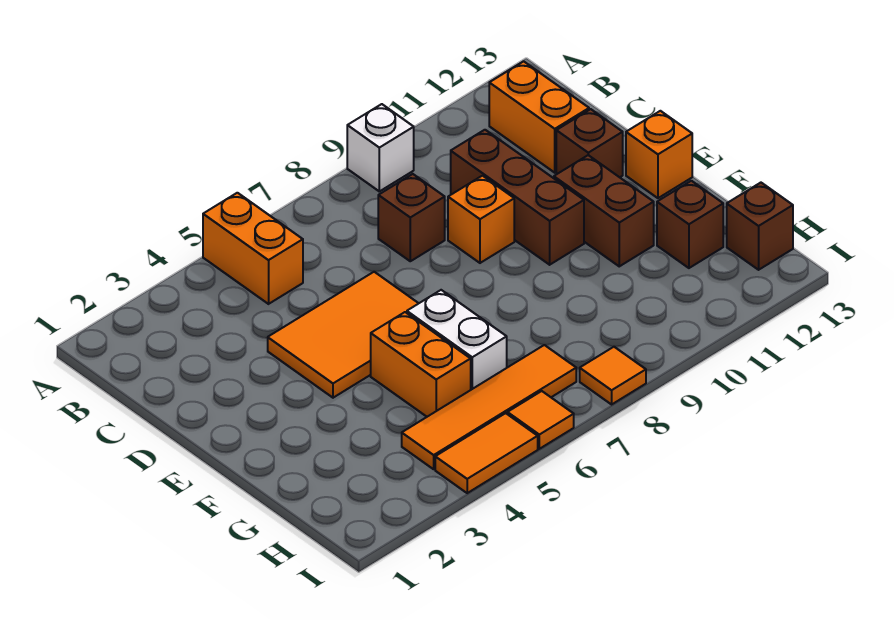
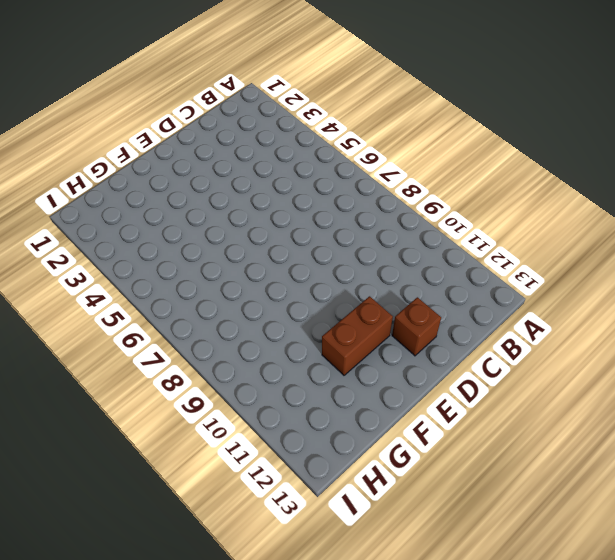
none -> orange 1x2 brick [203,193,303,304]
none -> white 1x1 brick [347,104,414,191]
none -> orange 1x2 brick [489,61,589,173]

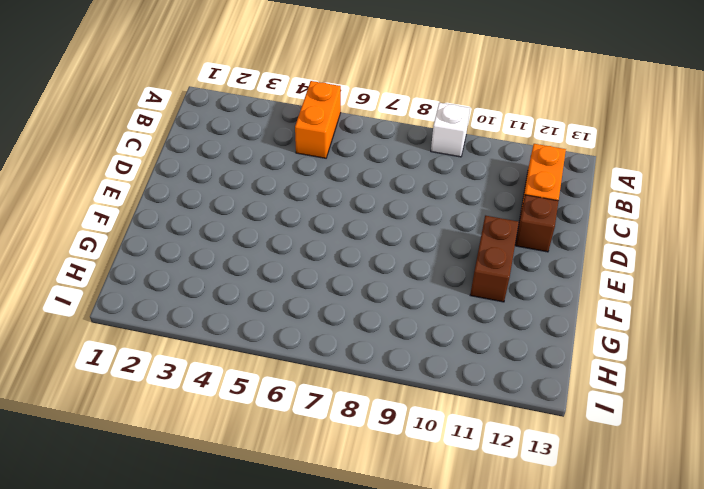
none -> brown 1x1 brick [378,174,445,261]
none -> brown 1x3 brick [451,130,584,265]
none -> orange 2x3 tile [268,272,419,398]

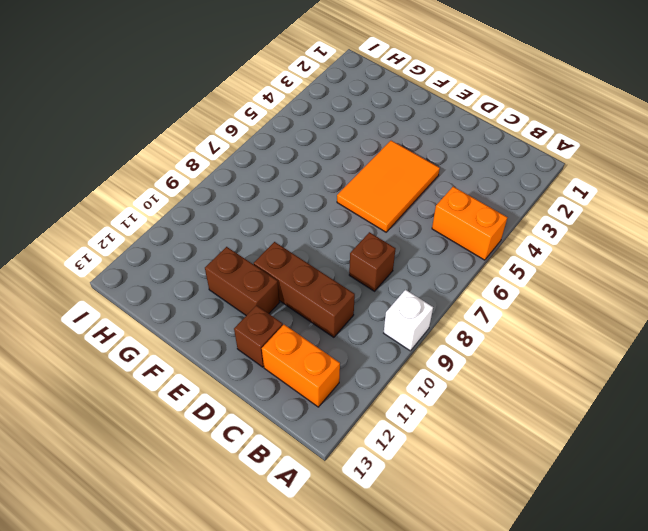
none -> orange 1x1 brick [448,176,514,263]
none -> orange 1x1 brick [626,111,692,198]
none -> orange 1x2 brick [371,312,471,417]

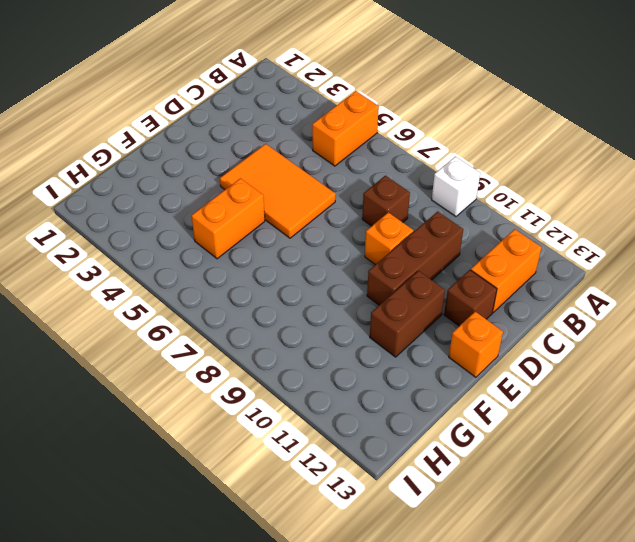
none -> white 1x2 brick [407,290,507,390]
none -> brown 1x1 brick [657,181,723,268]
none -> orange 1x4 tile [402,345,576,469]

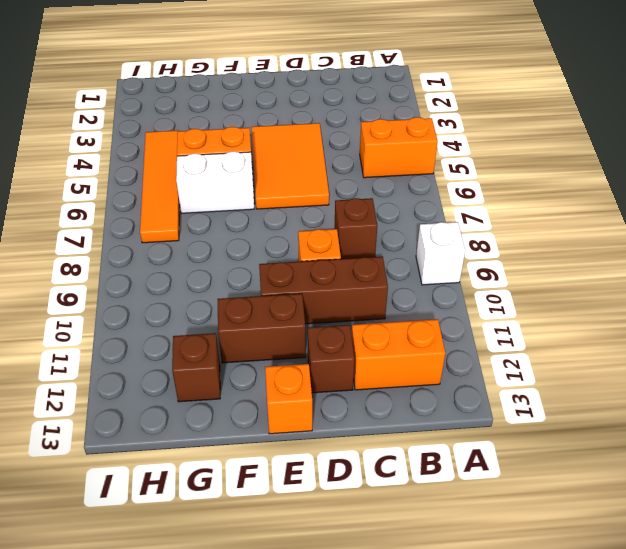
none -> brown 1x1 brick [727,183,793,270]
none -> orange 1x2 tile [435,413,538,493]
none -> orange 1x1 tile [507,391,574,449]

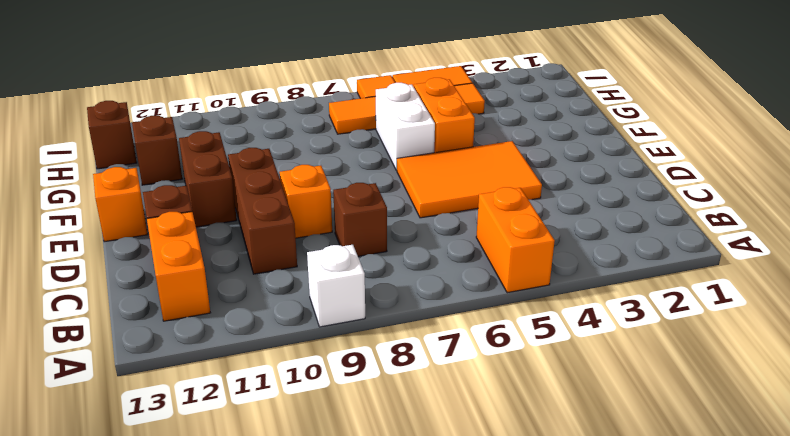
none -> orange 1x1 tile [580,347,646,404]

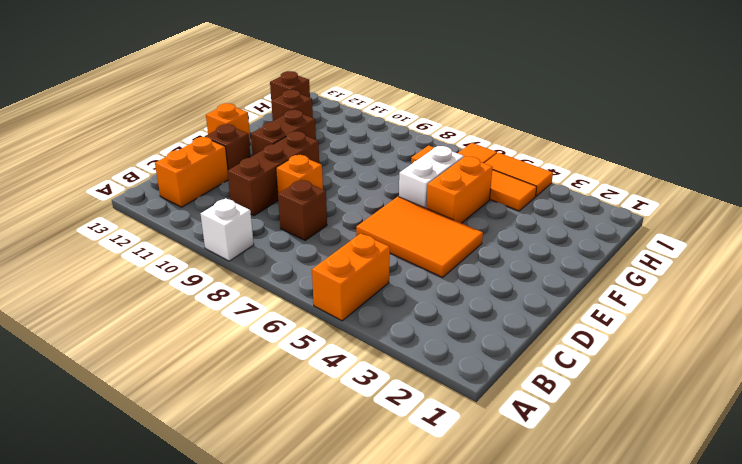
none -> orange 1x1 tile [580,347,646,404]

